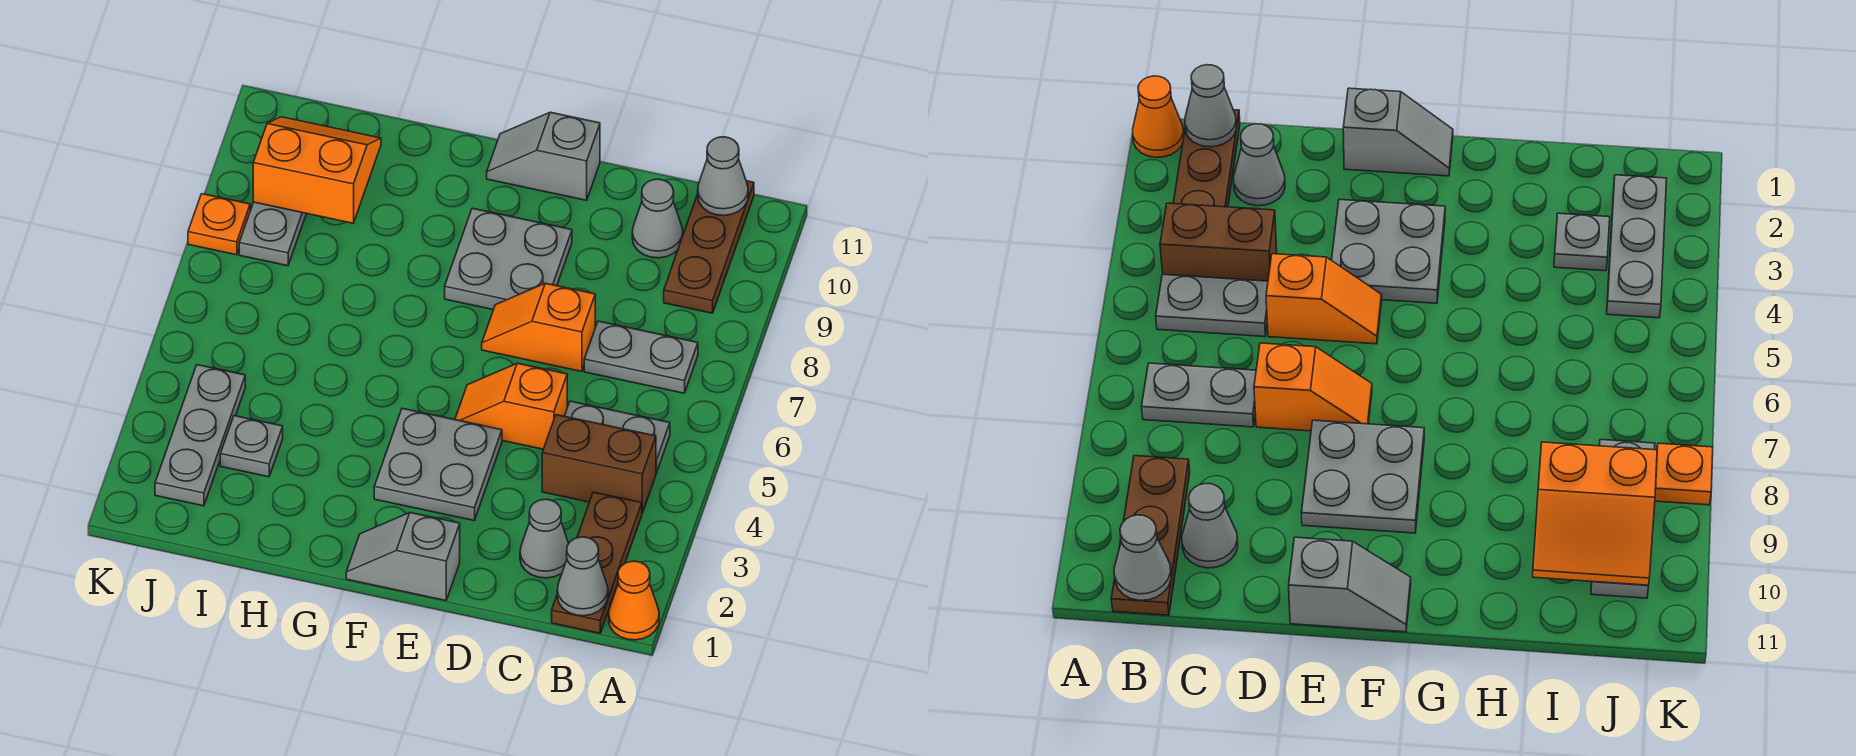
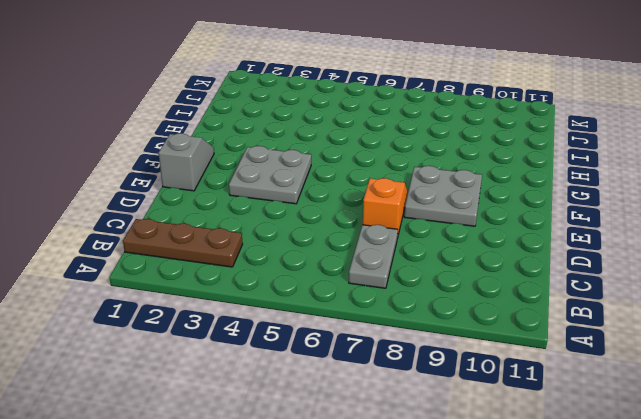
none -> orange 1x1 cone [609,561,659,640]
none -> brown 1x2 brick [542,415,656,513]
none -> grey 1x2 plate [565,401,670,473]

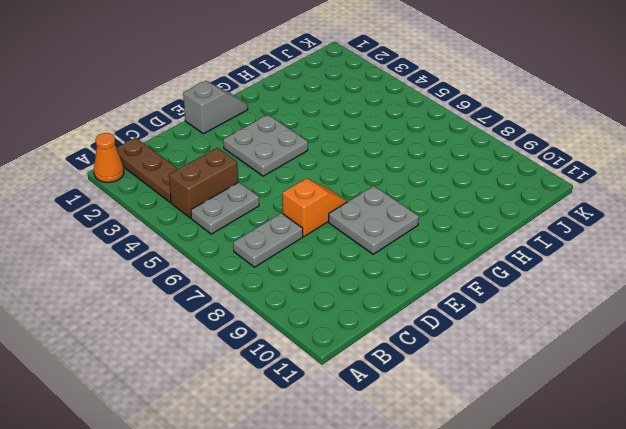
none -> brown 1x3 plate [664,181,754,313]
none -> grey 1x1 cone [520,499,569,578]
none -> grey 1x1 cone [632,179,683,258]

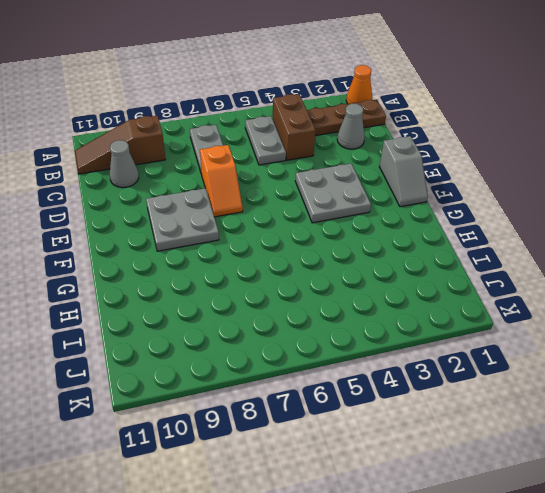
brown 1x3 slope [75,116,166,174] -> brown 1x3 plate [664,181,754,313]
none -> orange 1x2 slope [455,363,567,449]
none -> grey 1x2 slope [487,112,600,200]
none -> grey 1x1 plate [220,416,283,477]

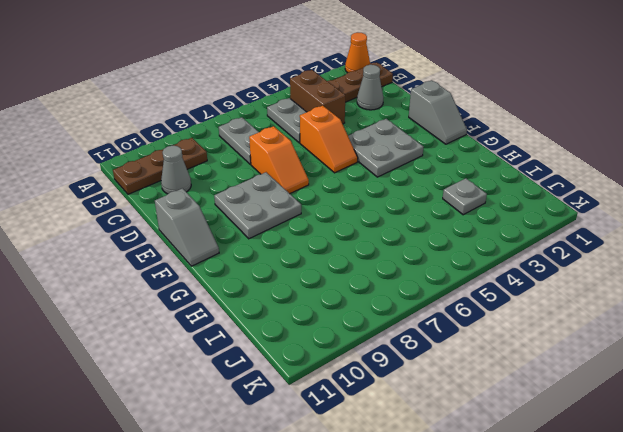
none -> grey 1x3 plate [155,365,245,506]
none -> grey 1x3 plate [239,202,306,266]
none -> orange 1x1 plate [188,194,250,255]

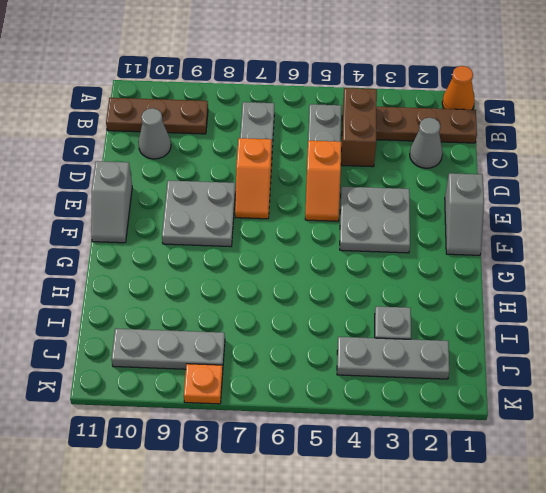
none -> grey 1x1 cone [557,537,608,616]
none -> grey 1x1 cone [698,137,748,216]
none -> orange 2x2 slope [253,117,381,223]

